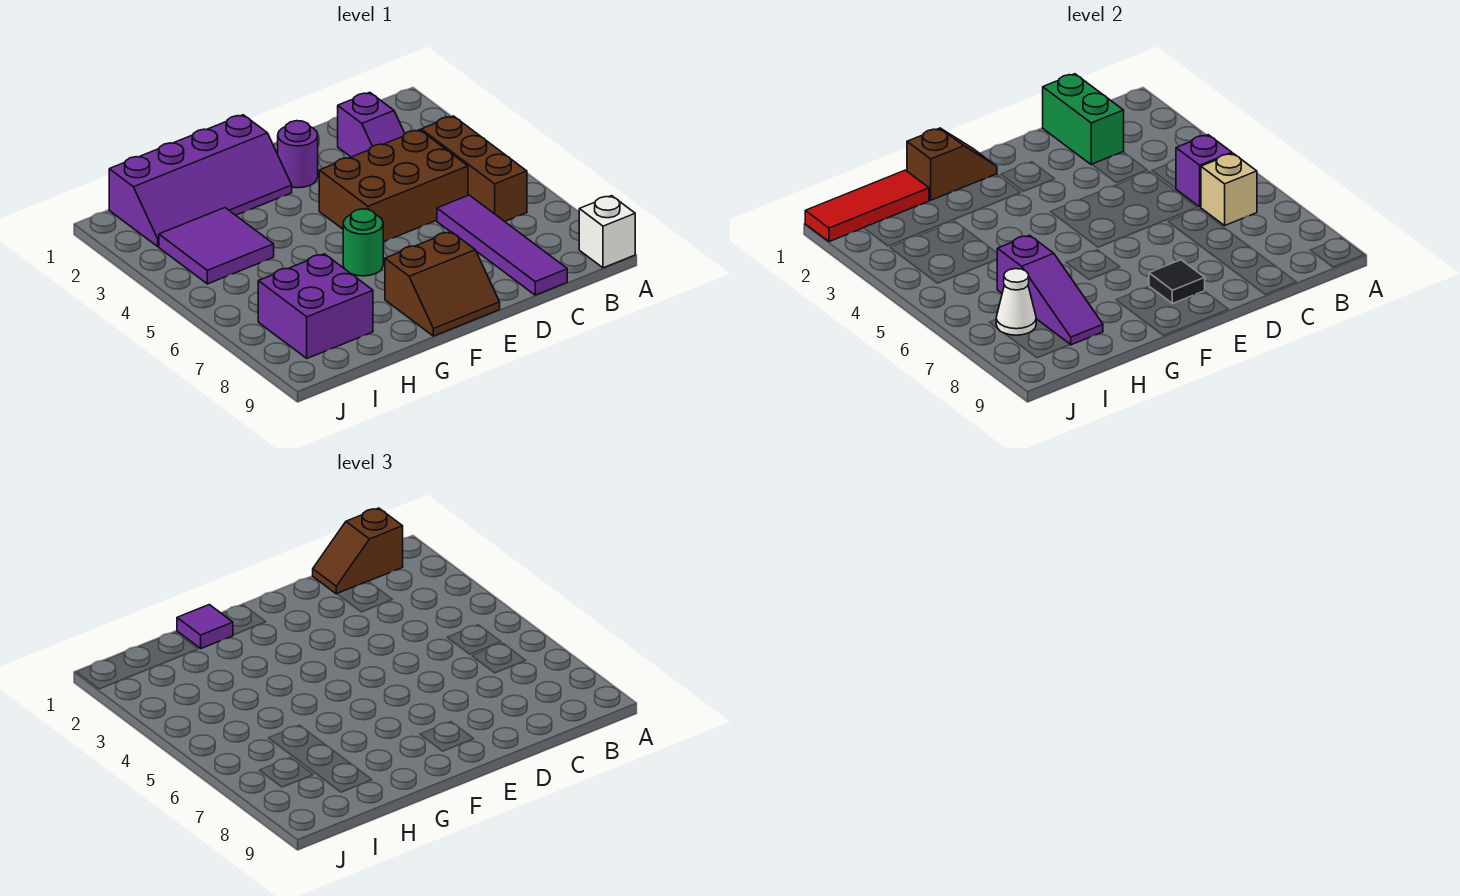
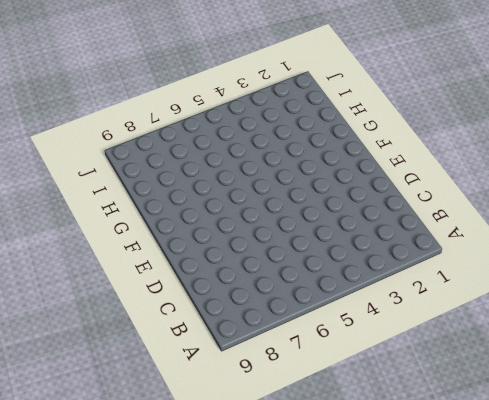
none -> white 1x1 brick [579,196,635,268]
none -> brown 1x3 brick [421,116,527,221]
none -> purple 1x2 slope [338,92,405,157]

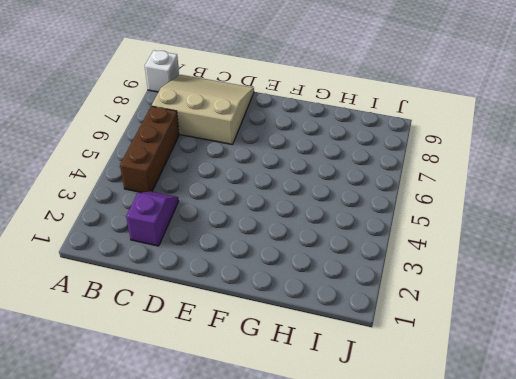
tan 3x3 slope [152,75,254,145] -> purple 1x4 tile [437,195,567,295]
none -> brown 2x3 brick [319,130,468,242]
none -> purple 1x1 round brick [278,121,318,188]
none -> brown 2x2 slope [385,232,500,336]

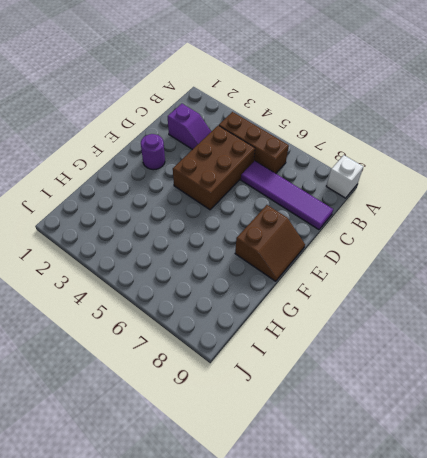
none -> purple 2x4 slope [109,115,292,246]
none -> green 1x1 round brick [343,209,383,276]
none -> purple 2x2 tile [159,208,274,284]

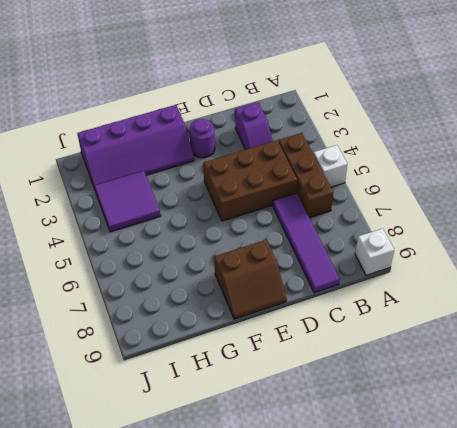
white 1x1 brick [313,145,347,187] -> none
none -> green 1x1 round brick [343,209,383,276]
none -> purple 2x2 brick [258,254,373,358]
none -> purple 1x1 brick [1176,135,1232,207]

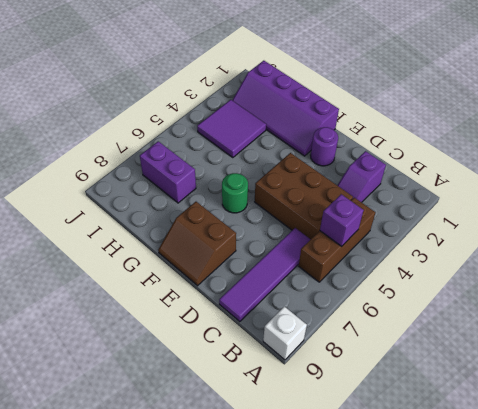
purple 1x2 brick [140,141,196,203] -> purple 2x2 brick [258,254,373,358]
none -> tan 1x1 brick [1201,153,1257,225]
none -> green 1x2 brick [1043,74,1124,165]
none -> black 1x1 tile [1149,260,1205,304]

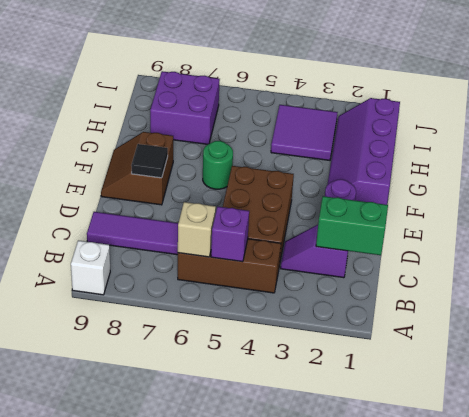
none -> brown 1x2 slope [907,128,997,200]
none -> red 1x3 tile [805,170,929,242]
none -> purple 1x3 slope [997,235,1103,345]

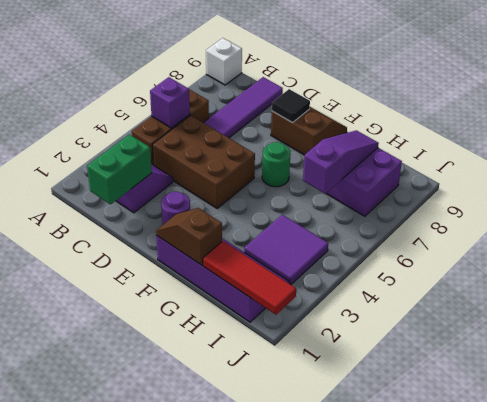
none -> tan 1x1 brick [1201,153,1257,225]
none -> white 1x1 cone [996,269,1036,335]
none -> brown 1x2 slope [313,508,403,594]

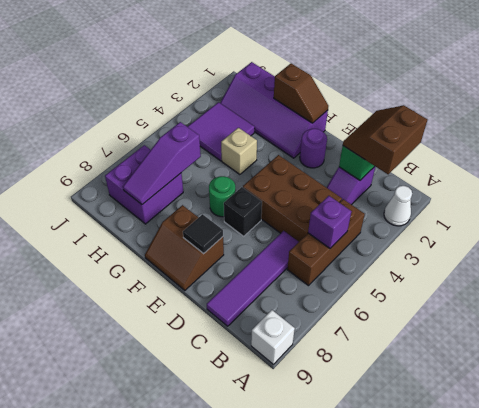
white 1x1 cone [384,186,412,226] -> white 1x1 cone moved to [996,269,1036,335]
brown 2x2 slope [343,105,427,174] -> brown 1x2 slope [313,508,403,594]
black 1x1 brick [224,187,262,236] -> none
tan 1x1 brick [221,128,257,174] -> tan 1x1 brick moved to [1201,153,1257,225]
none -> red 1x3 tile [805,170,929,242]
none -> purple 1x1 tile [177,605,233,648]

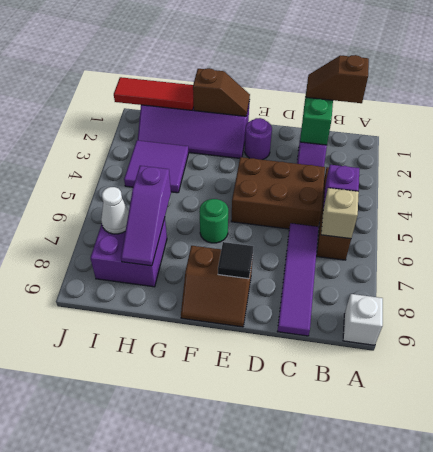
none -> purple 1x1 tile [177,605,233,648]

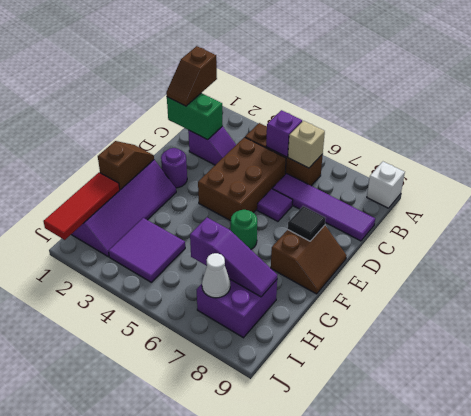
purple 1x1 tile [257,189,293,221] -> purple 1x1 tile moved to [177,605,233,648]

